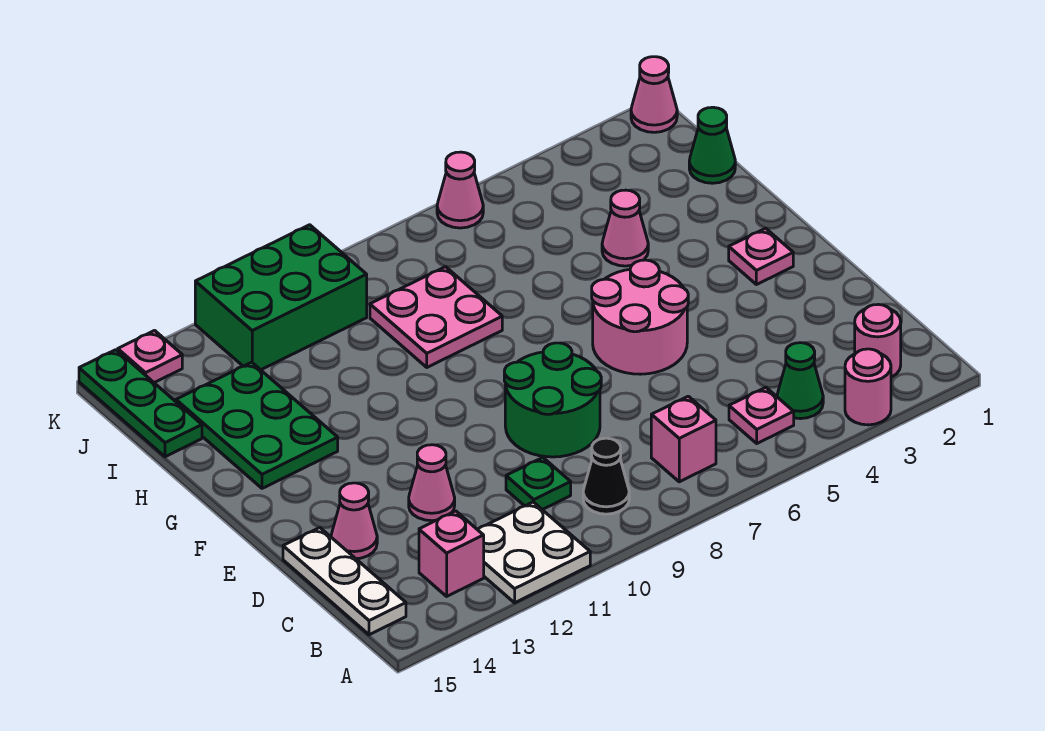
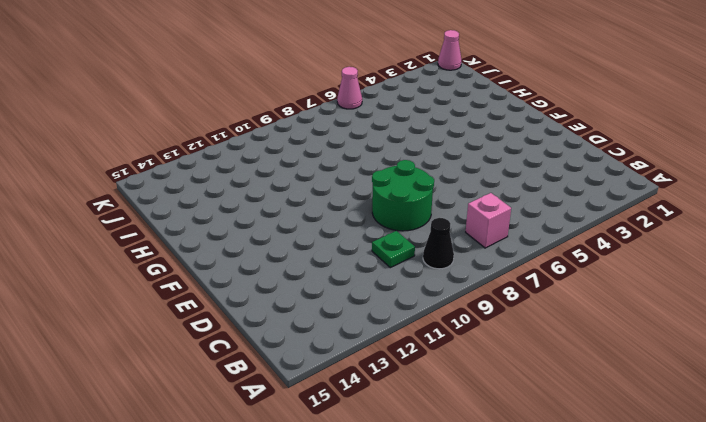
none -> pink 1x1 round brick [845,349,891,425]
none -> white 2x2 plate [477,502,590,603]
none -> pink 1x1 round brick [855,304,901,377]

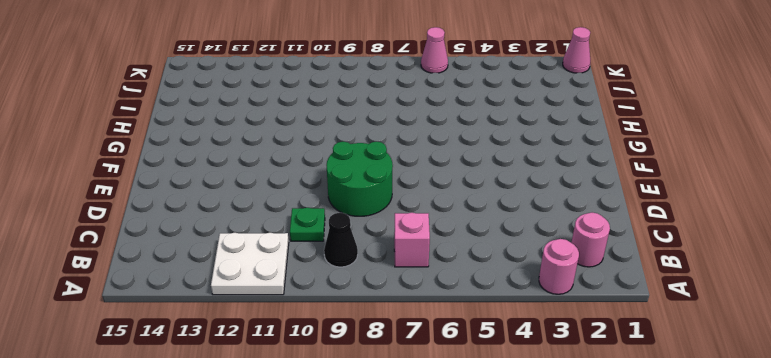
none -> green 1x1 cone [777,343,823,419]
none -> pink 1x1 plate [729,387,794,443]
none -> pink 1x1 brick [419,511,484,596]

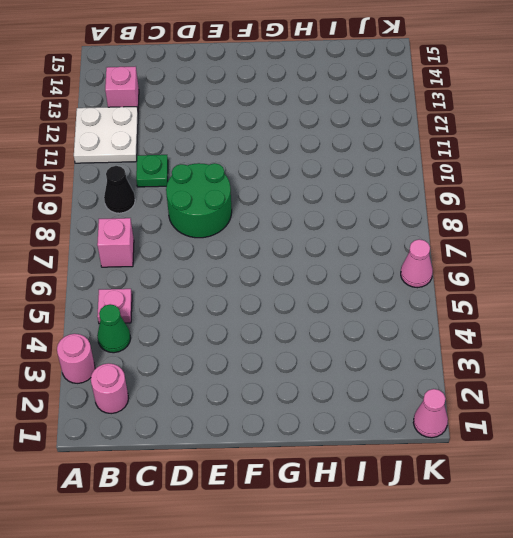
none -> white 1x3 plate [283,528,406,635]
none -> pink 1x1 cone [409,445,455,521]
none -> pink 1x1 cone [331,483,377,559]

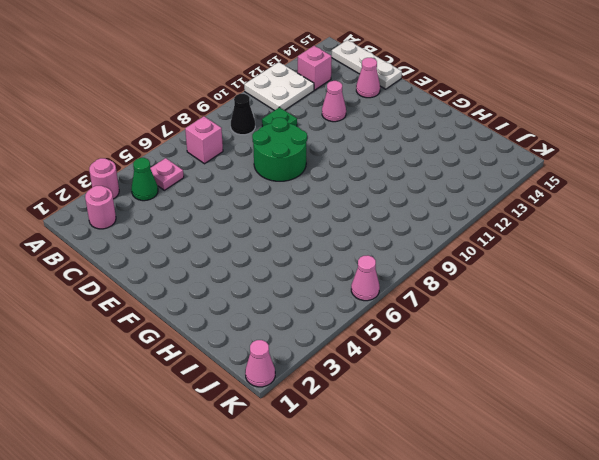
none -> pink 2x2 round brick [592,260,688,374]
none -> pink 1x1 plate [729,228,793,285]
none -> green 2x3 plate [176,362,338,488]

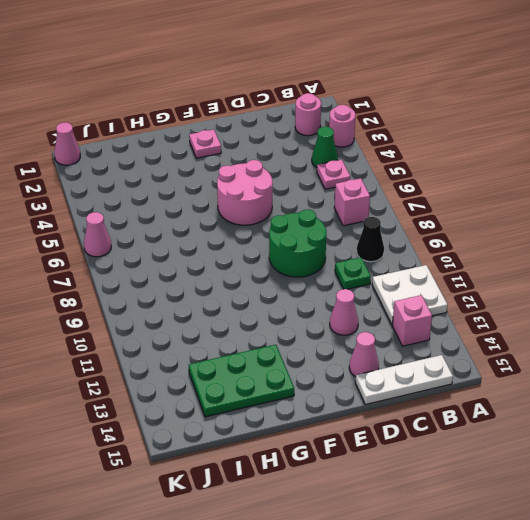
none -> pink 1x1 cone [602,190,648,266]
none -> pink 2x2 plate [370,267,502,367]
none -> green 1x1 cone [689,107,735,183]

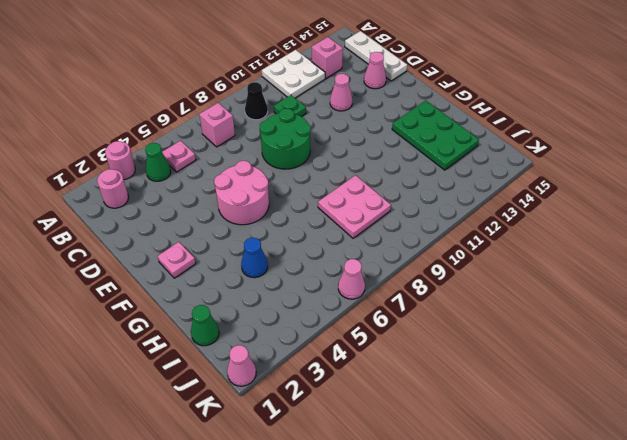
blue 1x1 cone [241,238,268,278] -> pink 1x1 cone [602,190,648,266]
none -> green 1x3 plate [79,350,202,457]
none -> green 2x3 brick [195,225,367,370]
none -> pink 1x1 plate [118,331,182,383]

